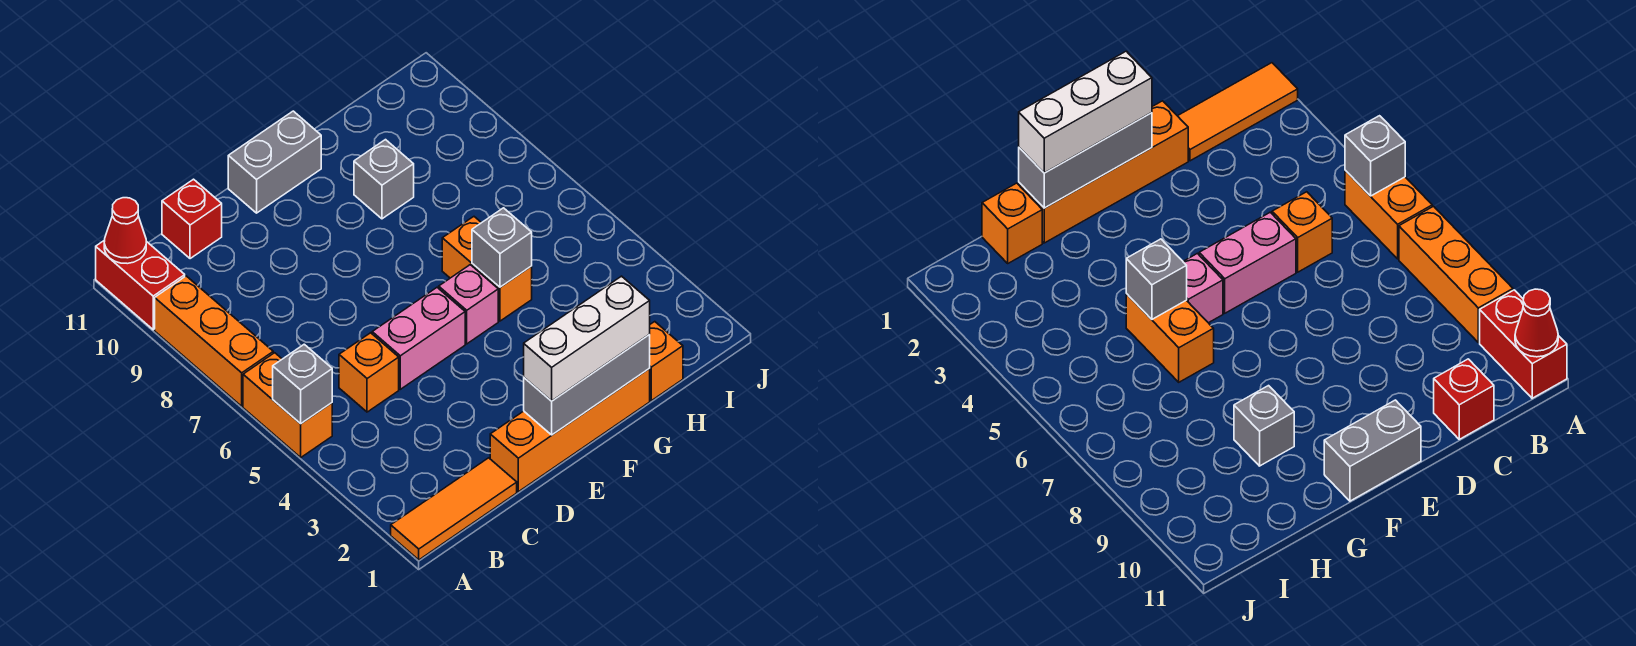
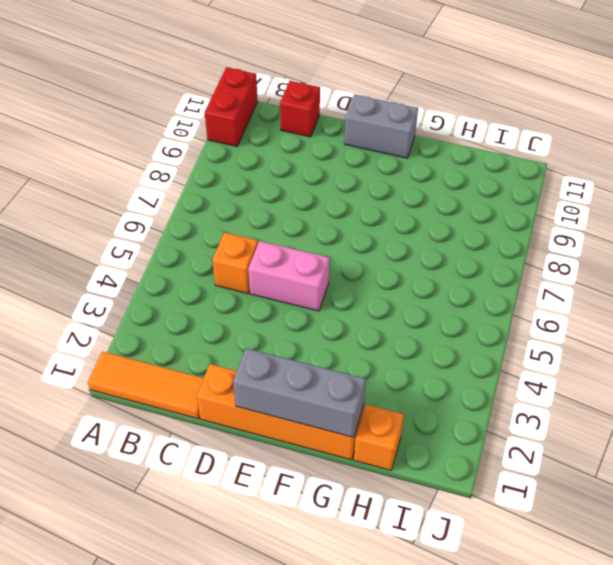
none -> orange 1x2 brick [243,353,332,457]
none -> orange 1x3 brick [155,276,273,406]
none -> pink 1x1 brick [439,265,498,344]

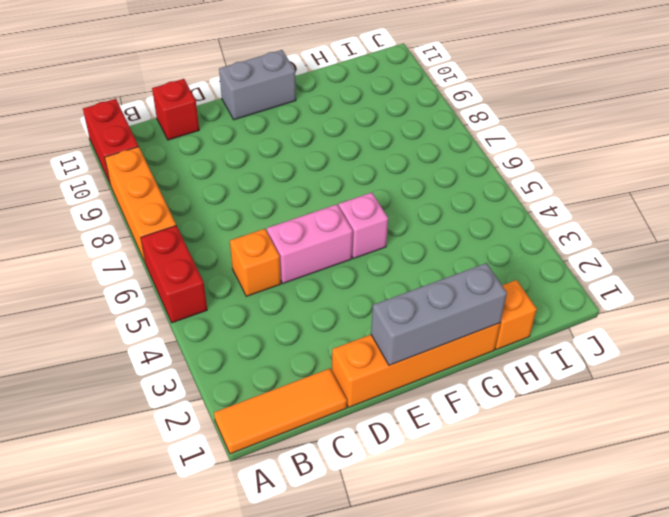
red 1x2 brick [141,226,207,323] -> orange 1x2 brick [243,353,332,457]
none -> orange 1x2 brick [442,217,532,321]
none -> grey 1x1 brick [354,140,414,219]
none -> grey 1x1 brick [273,344,332,424]

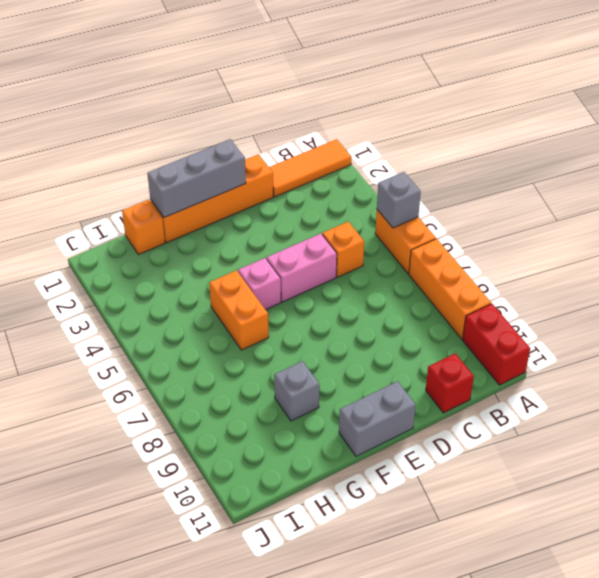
none -> red 1x1 cone [104,198,146,264]
none -> grey 1x1 brick [472,208,532,287]
none -> white 1x3 brick [524,276,650,401]

